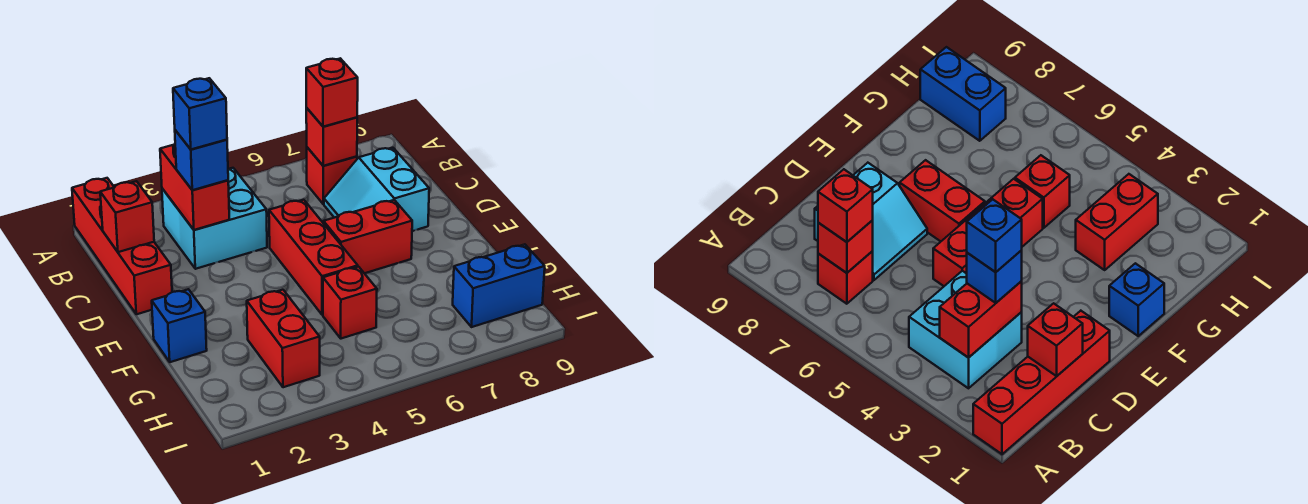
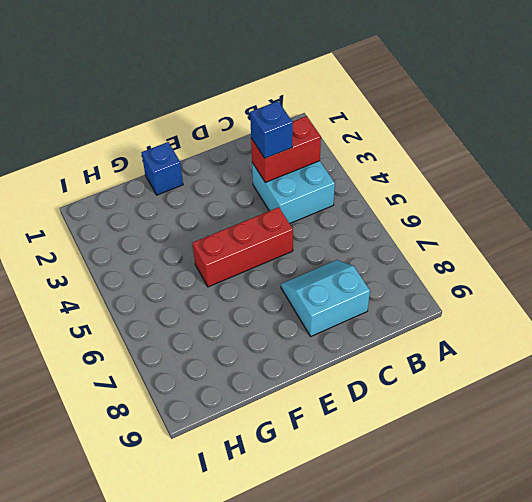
none -> red 1x4 brick [72,178,172,314]
none -> red 1x1 brick [307,147,357,204]
none -> red 1x2 brick [324,200,412,273]

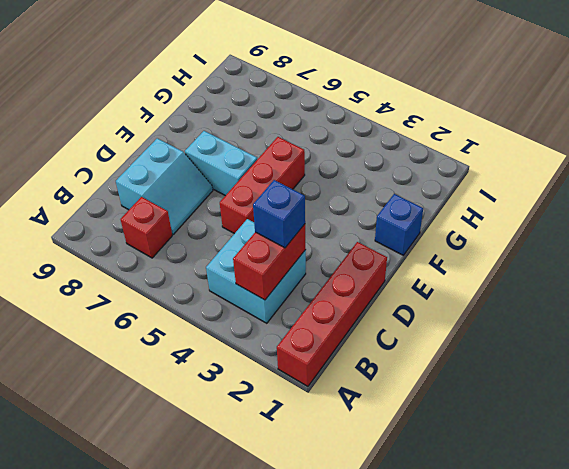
cyan 1x2 brick [185,131,257,196] -> red 1x2 brick [324,200,412,273]
none -> red 1x2 brick [247,290,320,387]
none -> red 1x1 brick [323,267,377,339]
none -> blue 1x2 brick [453,244,545,327]

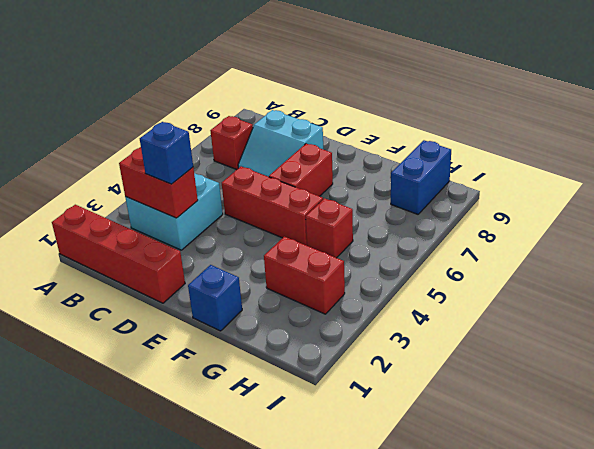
none -> red 1x1 brick [306,108,357,166]
none -> red 1x1 brick [100,181,154,252]
none -> red 1x1 brick [306,58,358,127]

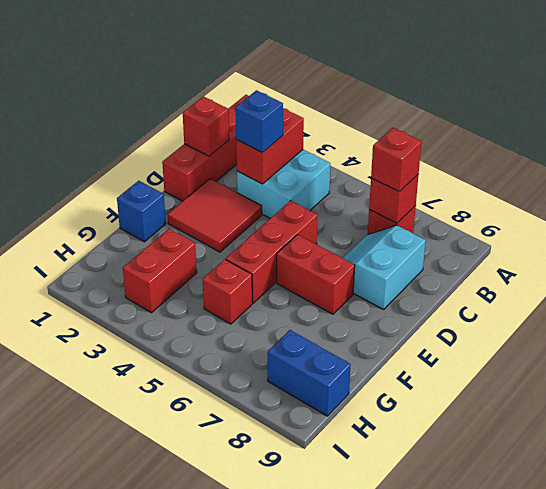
red 2x2 tile [168,179,262,252] -> none
none -> blue 1x1 brick [173,78,227,149]

